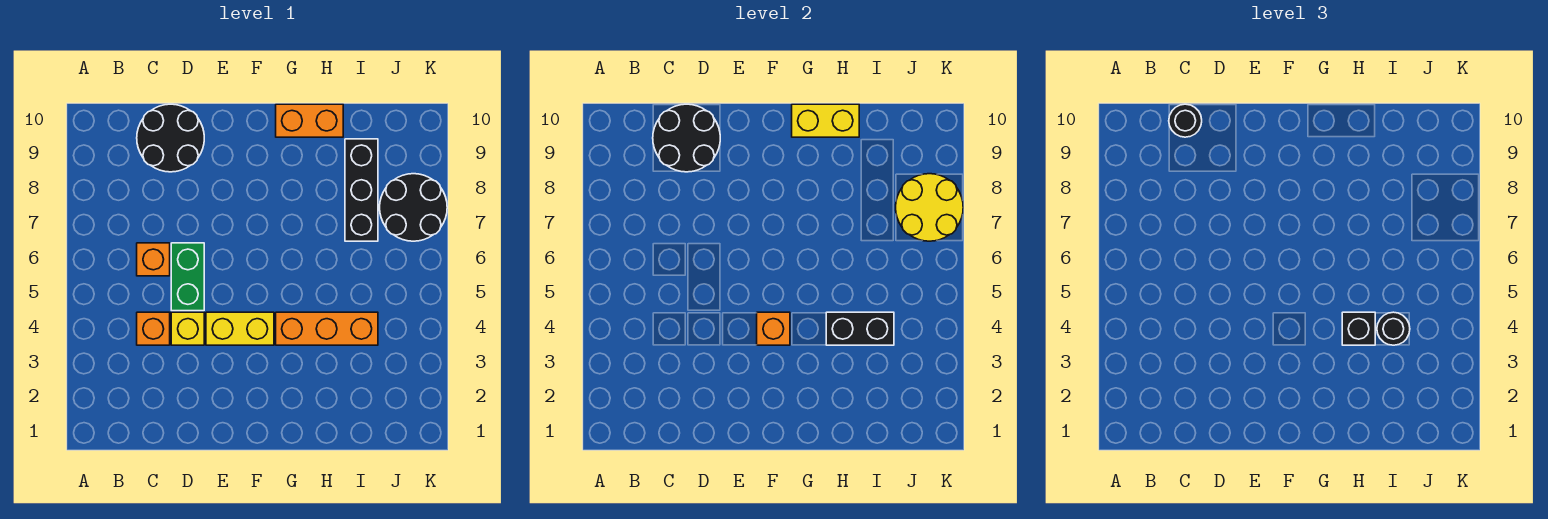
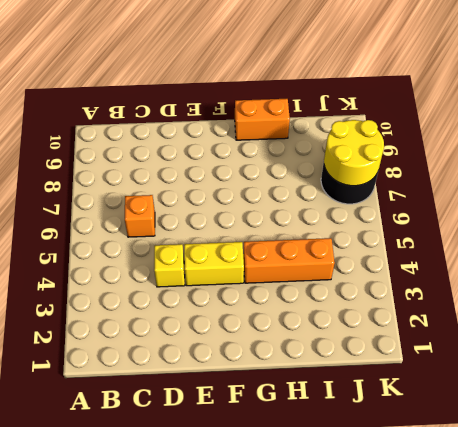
none -> orange 1x1 brick [137,312,170,345]
none -> black 2x2 round brick [137,104,204,172]
none -> green 1x2 brick [171,243,204,311]

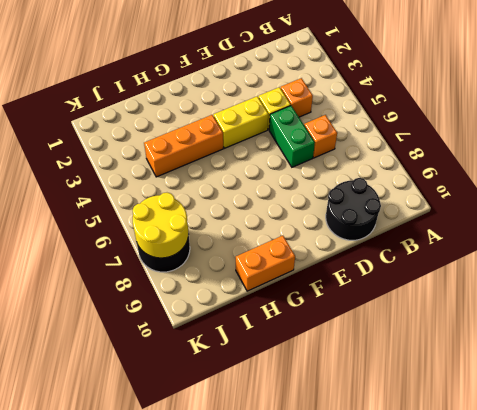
none -> black 1x3 brick [345,139,378,241]
none -> black 2x2 round brick [653,104,720,172]
none -> orange 1x1 brick [757,312,790,345]

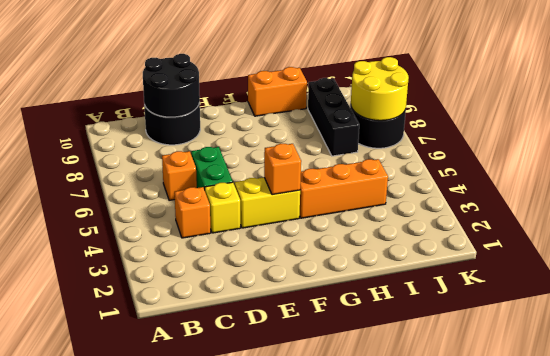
none -> yellow 1x2 brick [792,104,859,137]
none -> black 1x2 brick [826,312,894,345]
none -> black 1x1 round brick [1169,104,1202,137]

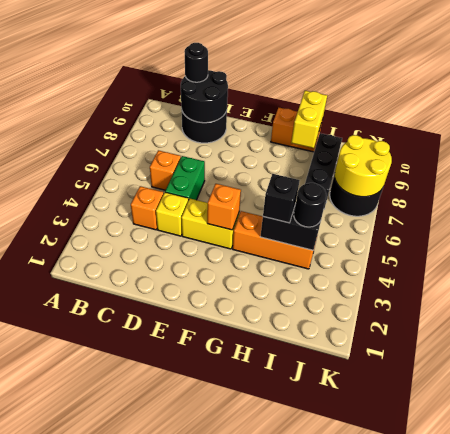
yellow 1x2 brick [291,91,327,148] -> yellow 1x2 brick turned to [792,104,859,137]

